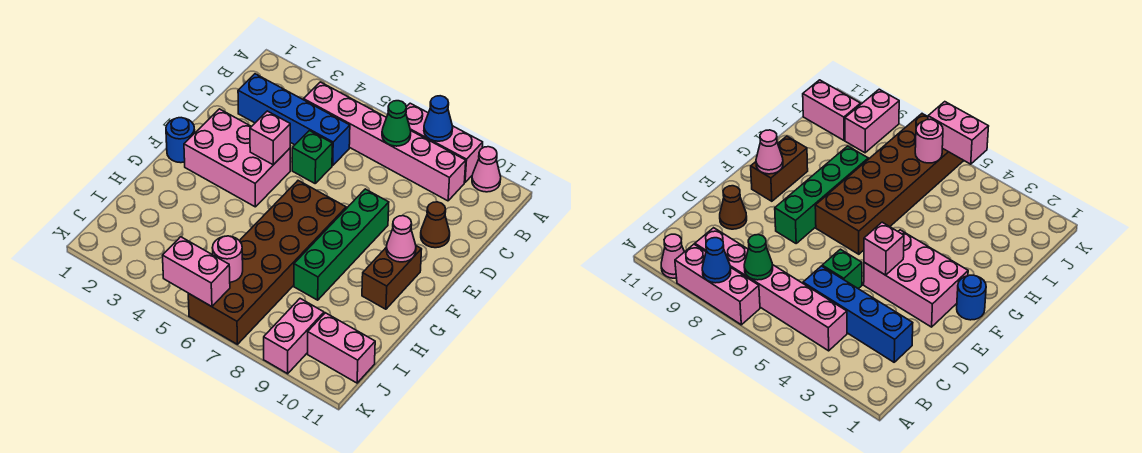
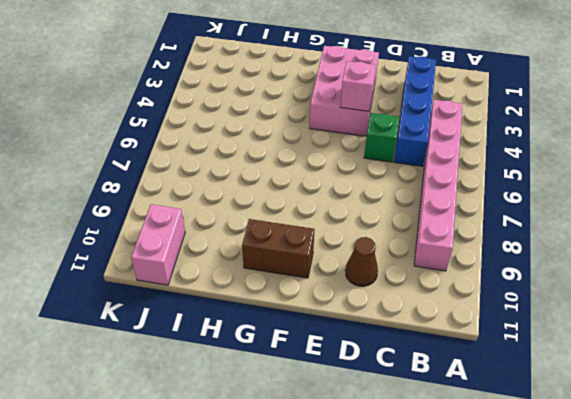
none -> pink 1x3 brick [406,103,483,182]
none -> pink 1x1 cone [472,147,501,192]
none -> green 1x4 brick [294,189,389,300]

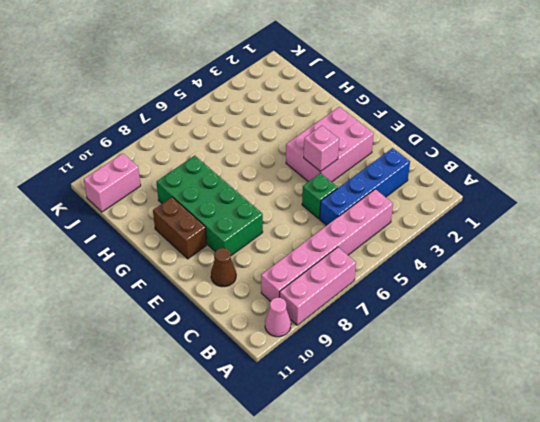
green 2x4 brick [157,156,263,256] -> green 1x4 brick [294,189,389,300]
none -> blue 1x1 round brick [166,118,195,163]
none -> brown 2x6 brick [188,181,346,344]
none -> pink 1x2 brick [264,299,324,374]

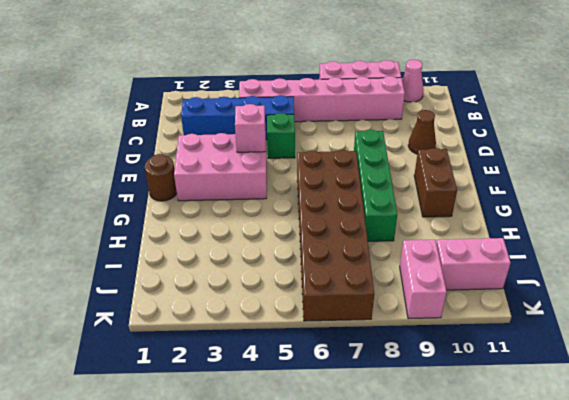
brown 1x1 round brick [145,154,177,201] -> blue 1x1 round brick [166,118,195,163]
none -> blue 1x1 cone [424,96,453,141]
none -> green 1x1 cone [382,101,411,146]
none -> pink 1x1 cone [386,216,416,262]

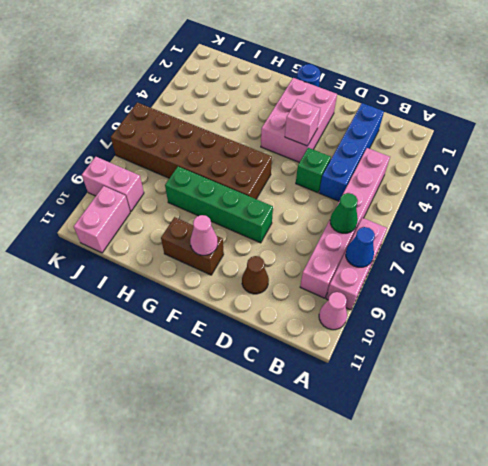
none -> pink 1x1 round brick [212,236,243,282]
none -> pink 1x2 brick [163,237,230,307]

